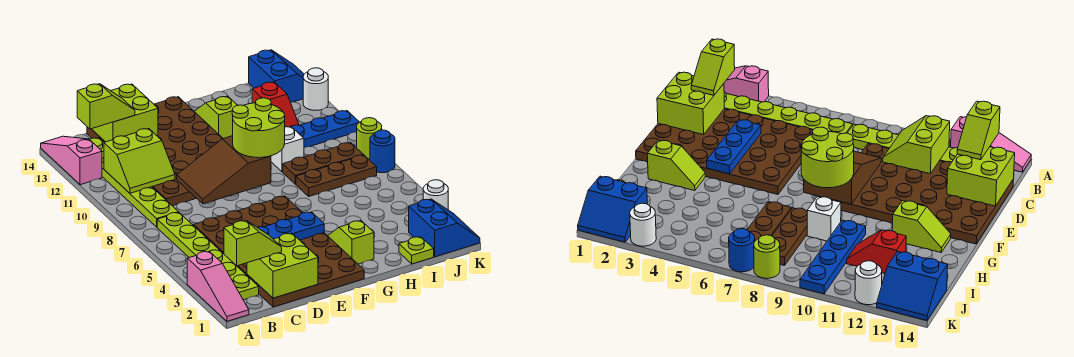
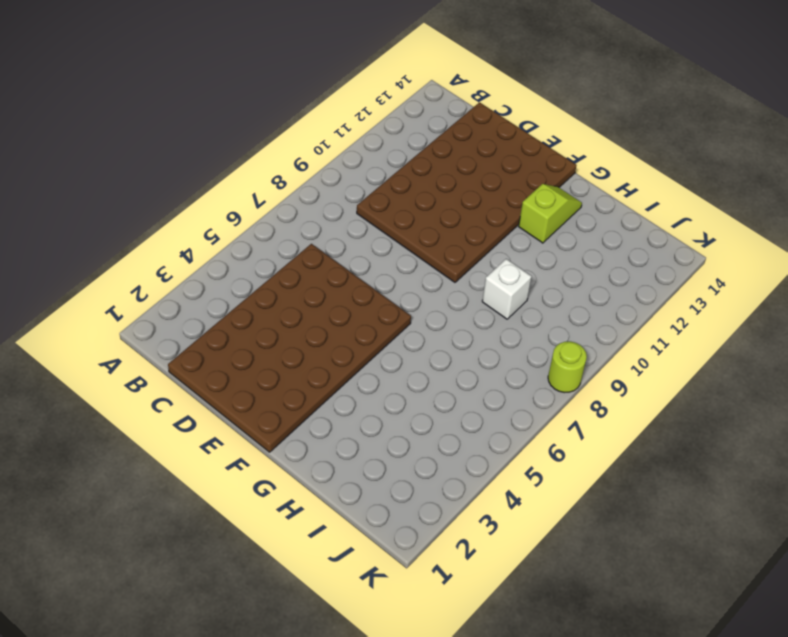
none -> pink 1x3 slope [187,251,249,321]
none -> pink 1x3 slope [41,136,102,185]
none -> lime 1x6 plate [157,213,259,300]

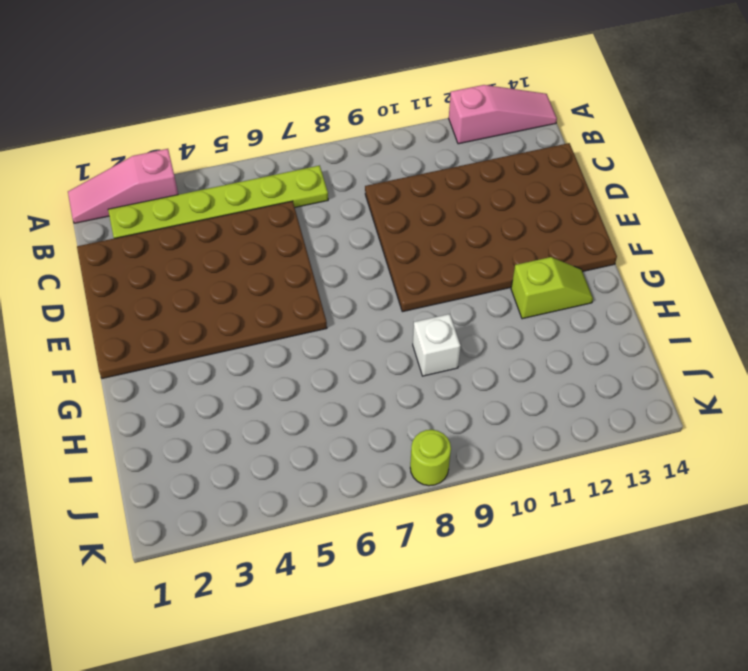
none -> lime 1x6 plate [90,138,179,227]
none -> lime 1x2 slope [328,221,374,264]
none -> brown 1x3 plate [296,155,377,196]

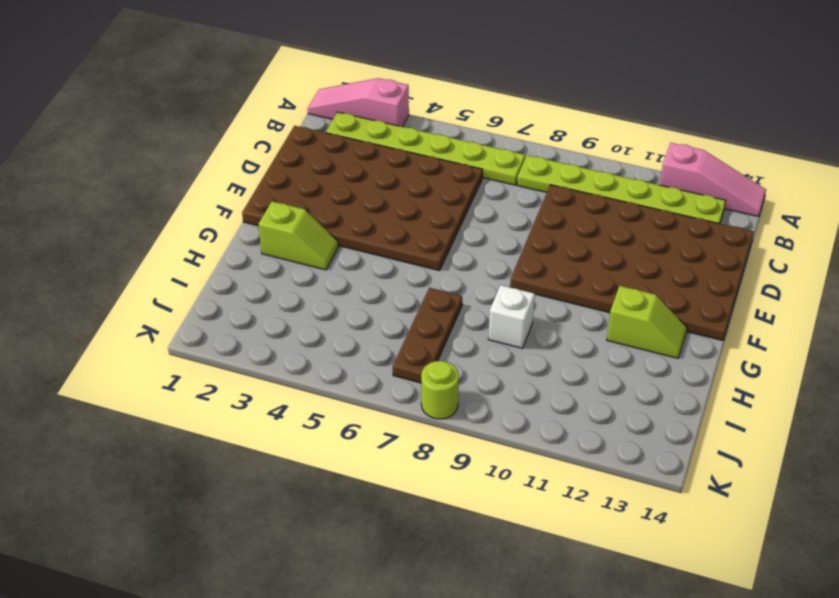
none -> brown 1x3 plate [283,143,363,184]
none -> blue 1x4 plate [291,111,359,148]
none -> lime 1x1 plate [399,237,434,264]

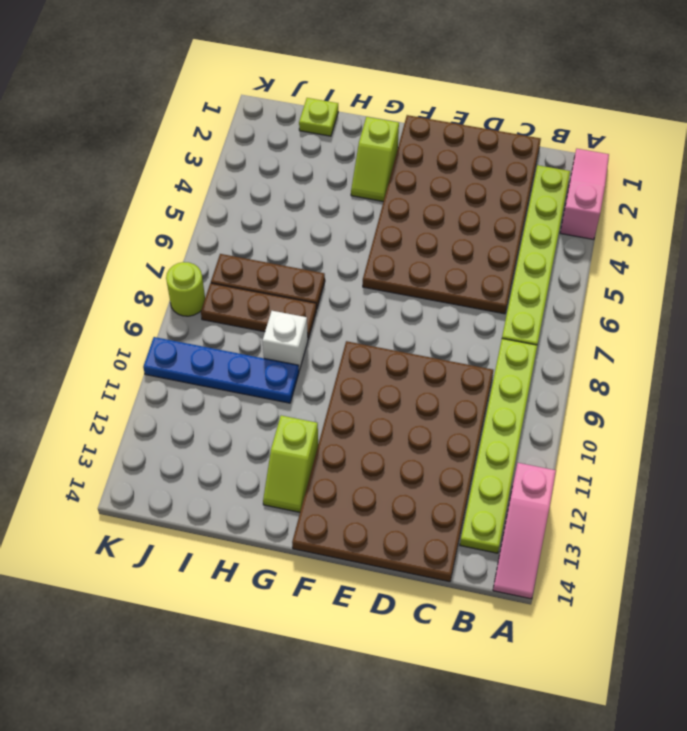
none -> red 1x2 slope [252,82,299,127]
none -> blue 2x2 slope [409,199,480,257]
none -> blue 2x2 slope [249,50,304,102]

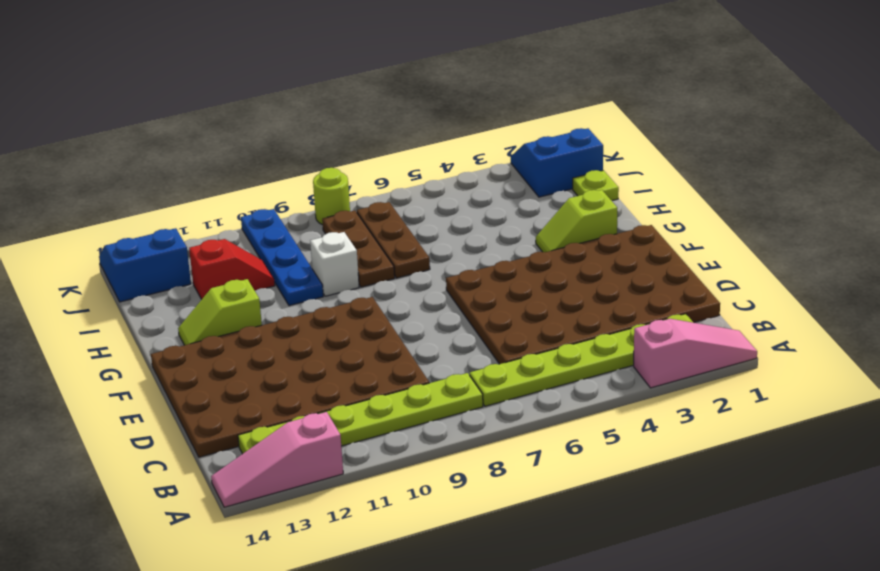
none -> white 1x1 round brick [423,180,448,210]
none -> blue 1x1 round brick [370,130,395,173]
none -> white 1x1 round brick [303,68,328,110]

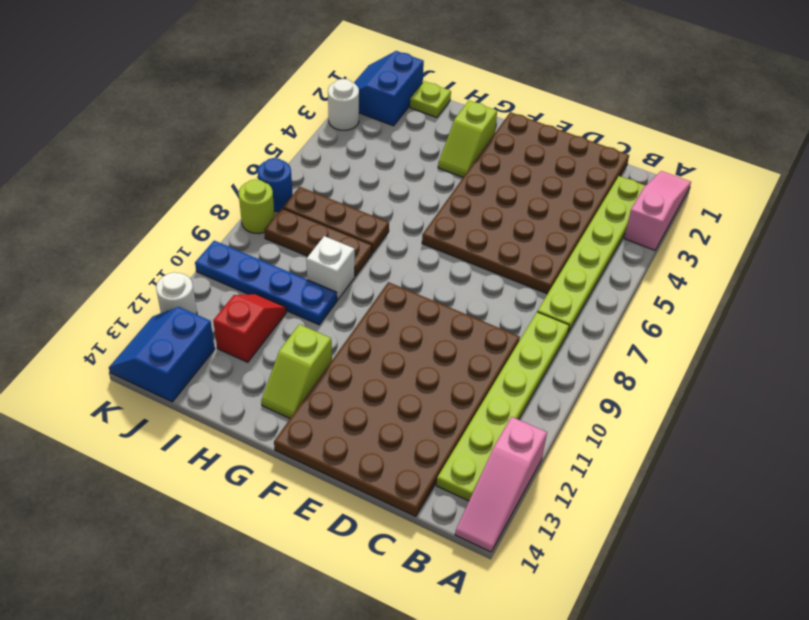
none -> lime 2x2 slope [104,129,175,193]
none -> lime 2x2 brick [247,233,318,298]
none -> lime 2x2 brick [92,84,158,142]

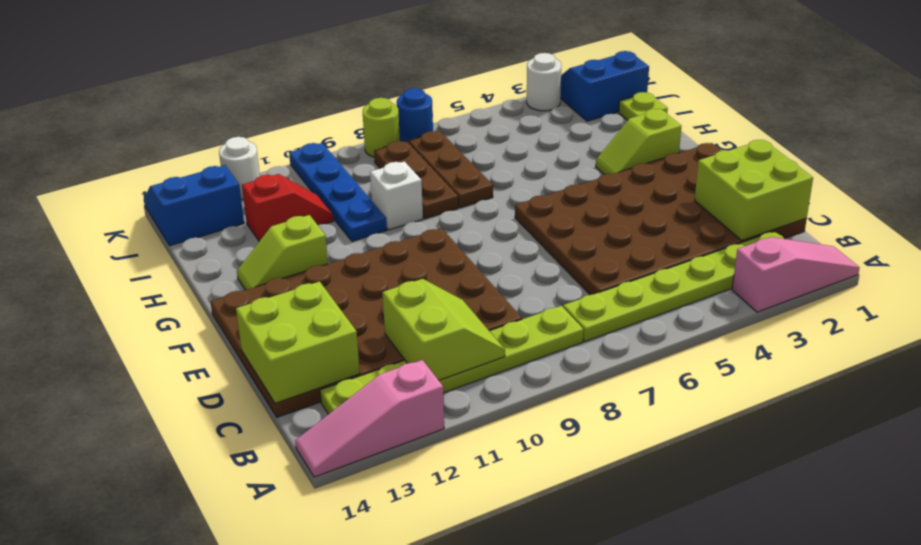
none -> blue 1x3 plate [257,212,324,240]
none -> brown 2x3 slope [177,136,271,204]
none -> lime 1x2 slope [224,221,282,266]

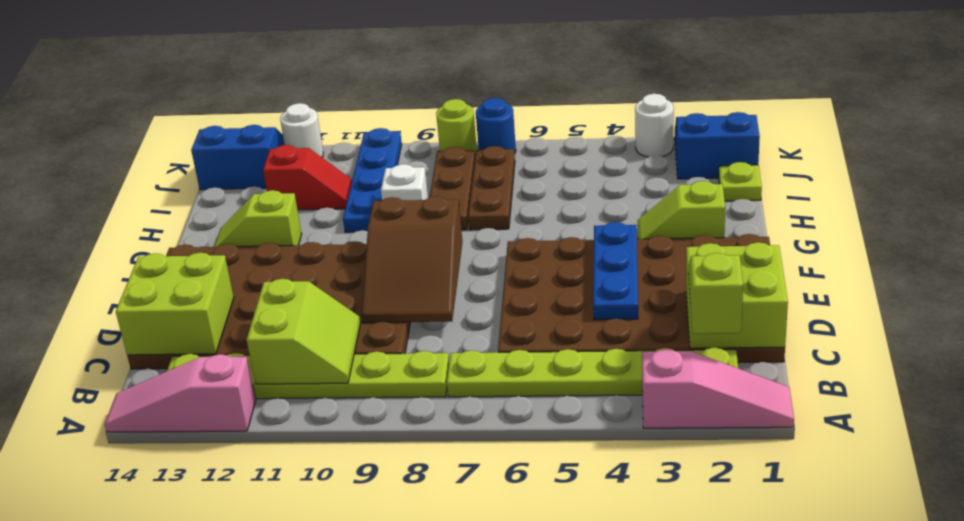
none -> lime 1x2 slope [77,84,135,129]
none -> lime 2x2 round brick [232,98,285,158]

